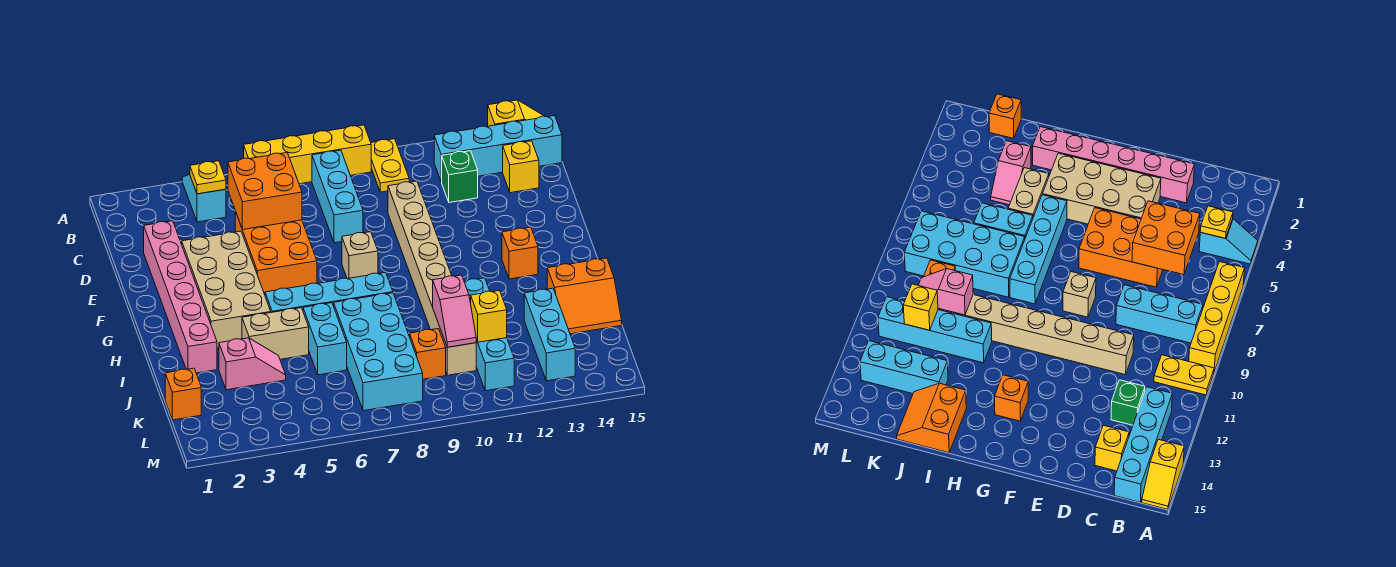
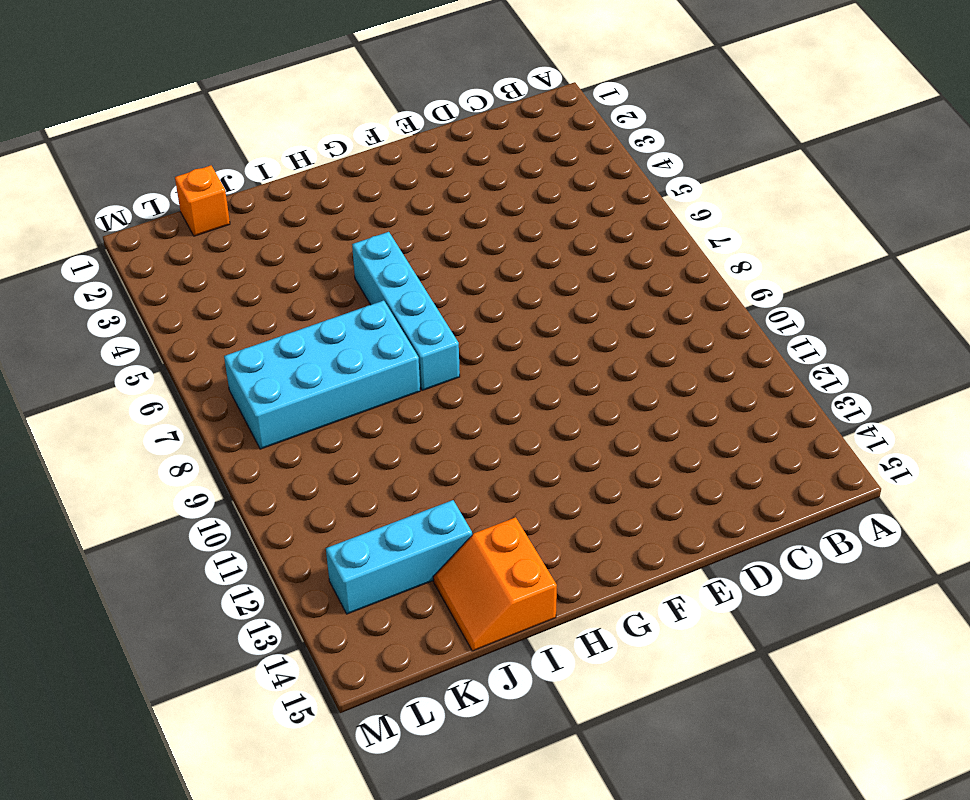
none -> cyan 1x2 slope [182,174,226,222]
none -> yellow 1x4 brick [244,125,371,184]
none -> yellow 1x2 plate [371,139,409,192]

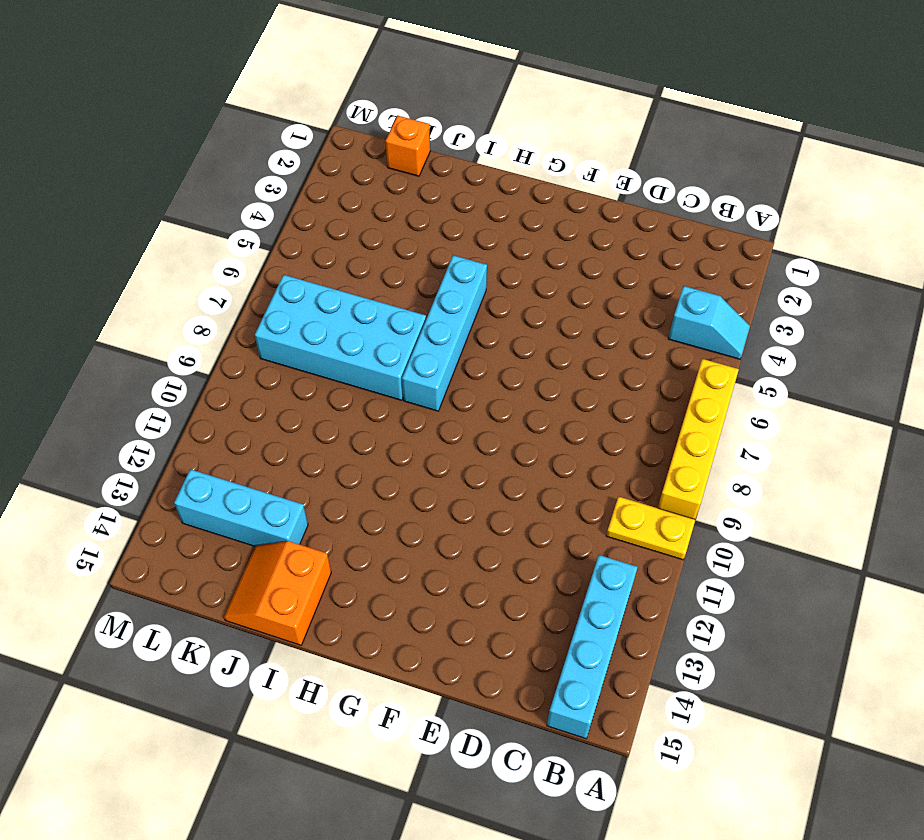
none -> yellow 1x2 slope [488,100,545,126]
none -> cyan 1x3 brick [312,150,363,243]
none -> green 1x1 brick [442,151,478,203]

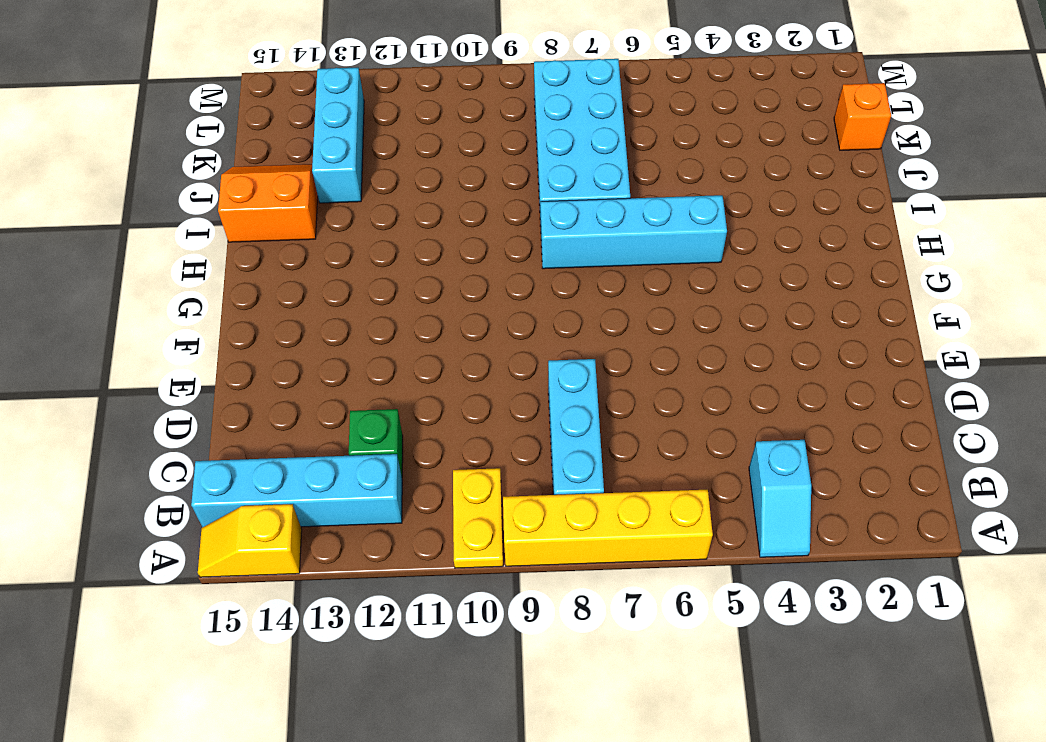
none -> yellow 1x1 brick [503,141,539,193]
none -> pink 1x6 brick [144,221,217,373]
none -> orange 2x3 brick [235,211,317,295]

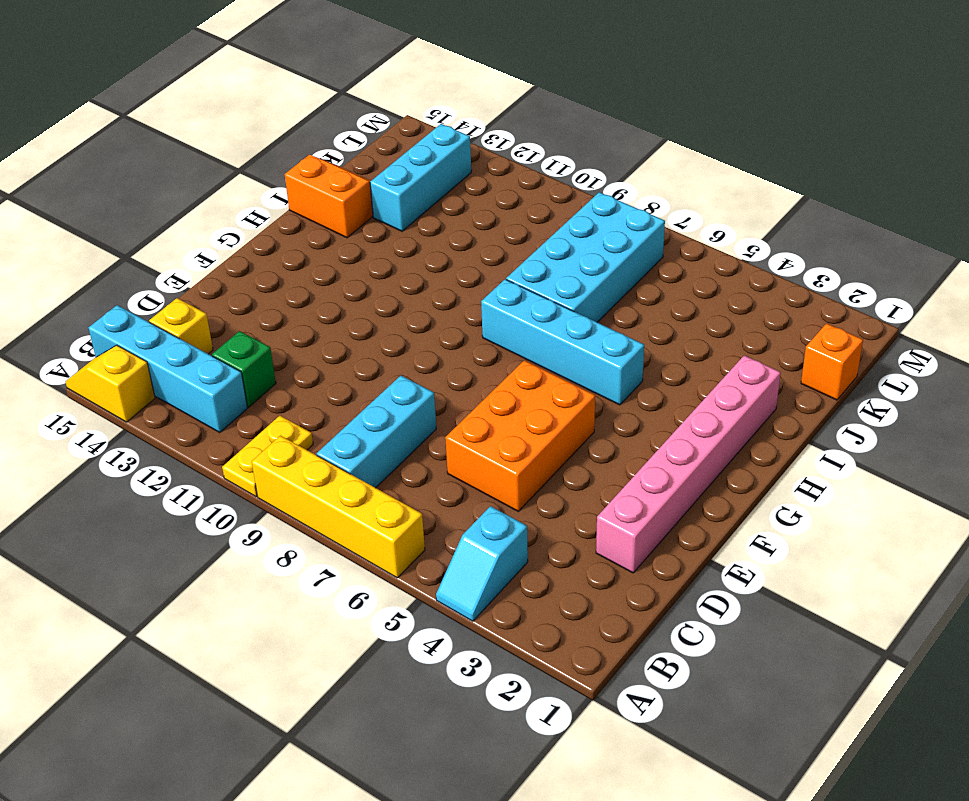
none -> tan 1x8 brick [388,181,476,375]
none -> tan 2x4 brick [182,231,271,348]
none -> tan 1x1 brick [342,232,378,279]

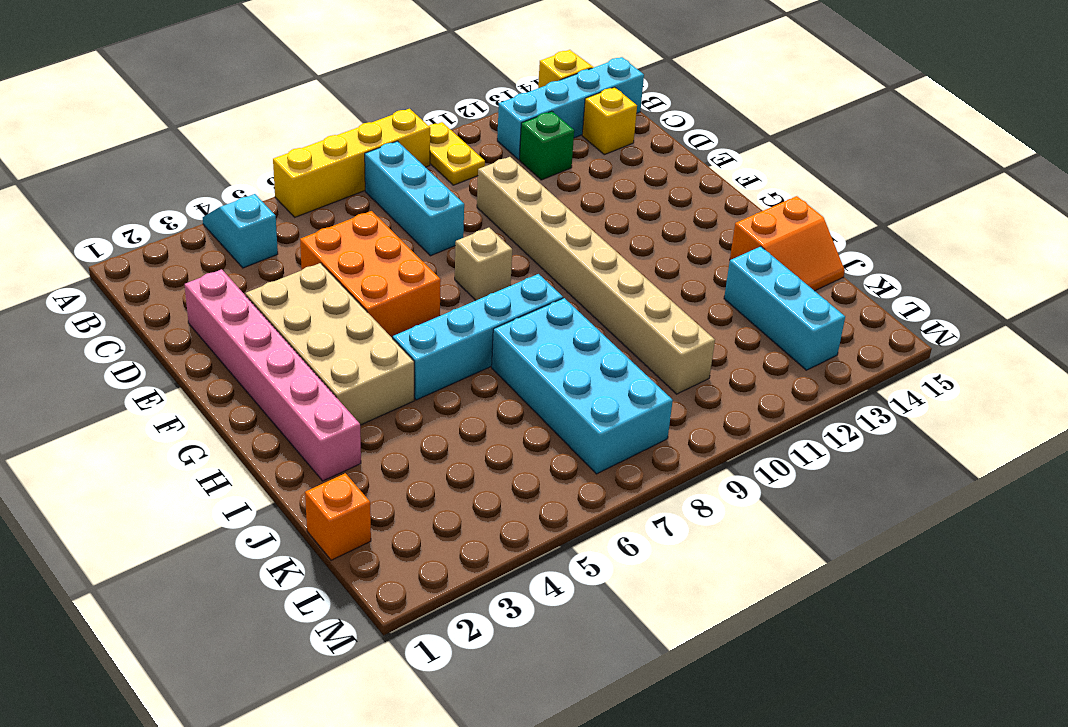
none -> orange 1x1 brick [502,227,538,279]
none -> tan 1x2 brick [242,308,309,359]
none -> cyan 1x2 brick [303,303,347,375]

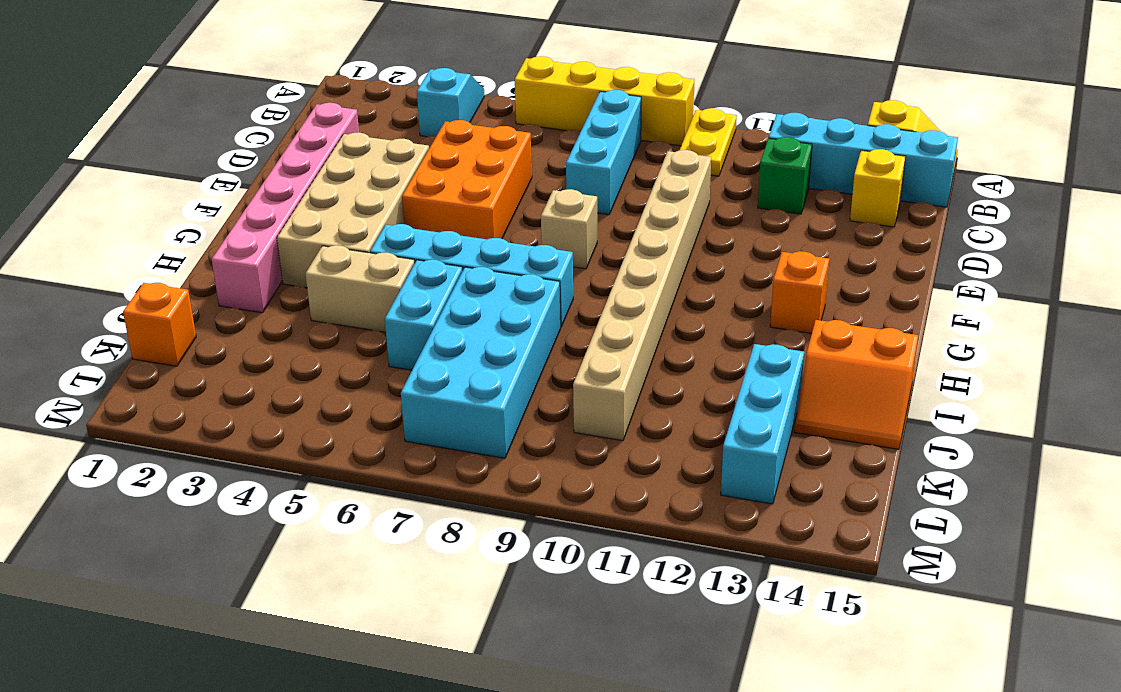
none -> cyan 1x4 brick [464,278,514,391]
none -> pink 1x2 slope [219,338,286,390]
none -> orange 1x1 brick [410,329,446,379]

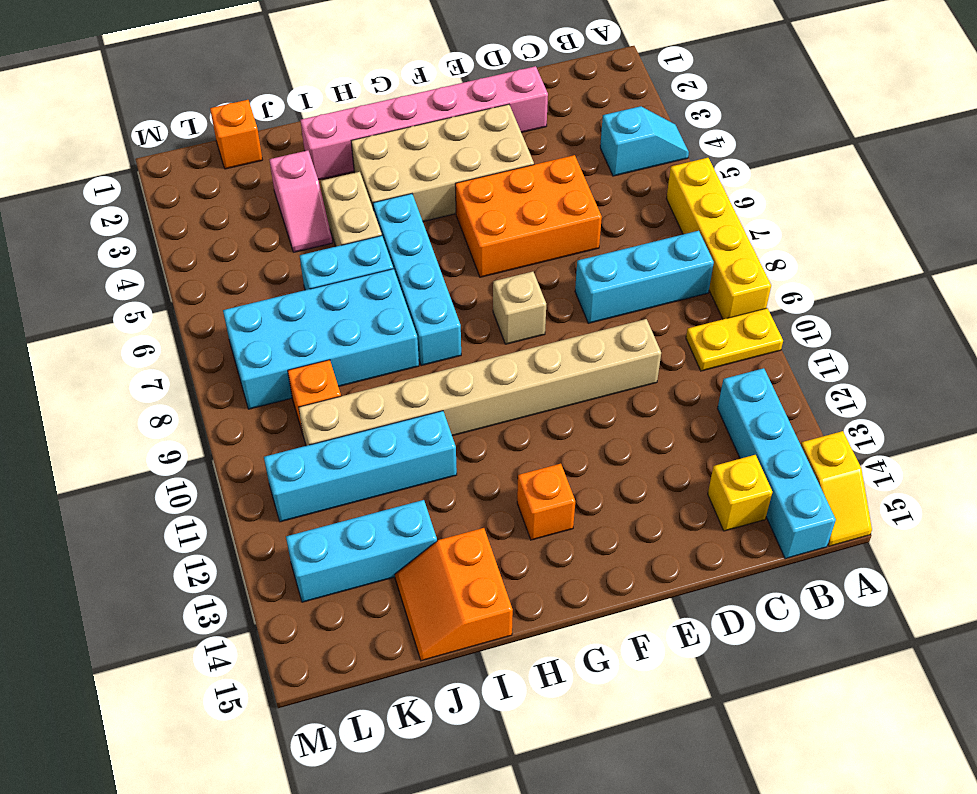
none -> green 1x1 brick [442,151,478,203]
none -> yellow 1x1 plate [190,161,226,194]
none -> orange 2x2 brick [228,152,302,230]

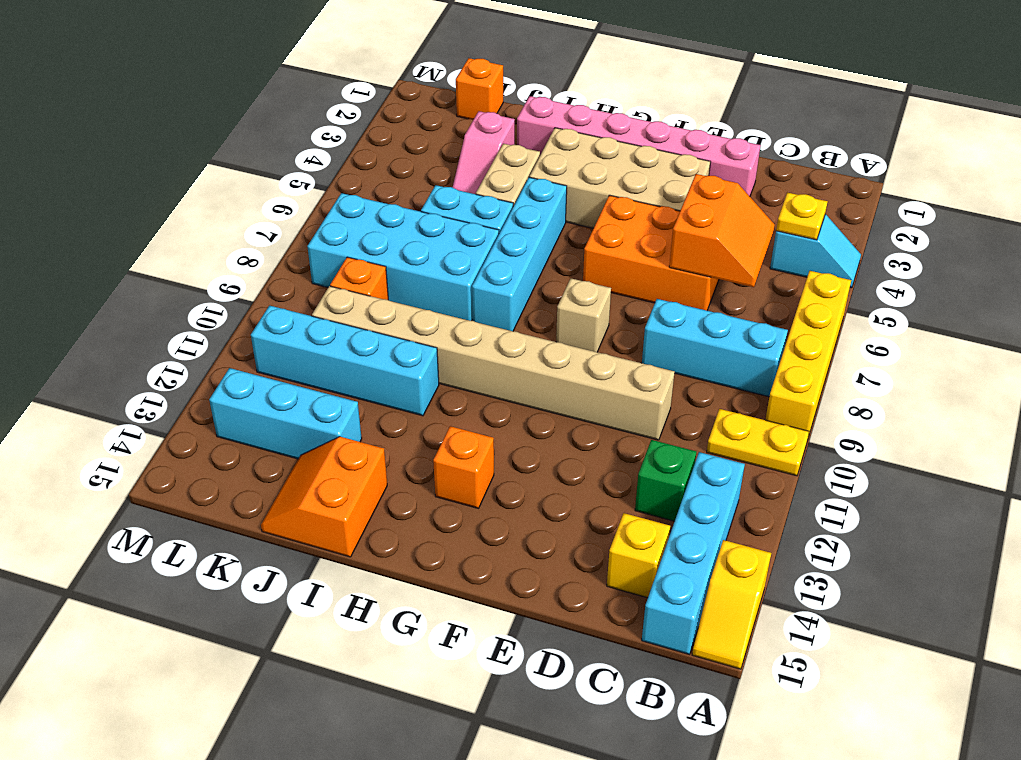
orange 2x2 slope [669,174,775,287] -> orange 2x2 brick [228,152,302,230]
none -> pink 1x2 slope [433,275,476,347]
none -> yellow 1x1 brick [471,291,507,342]

